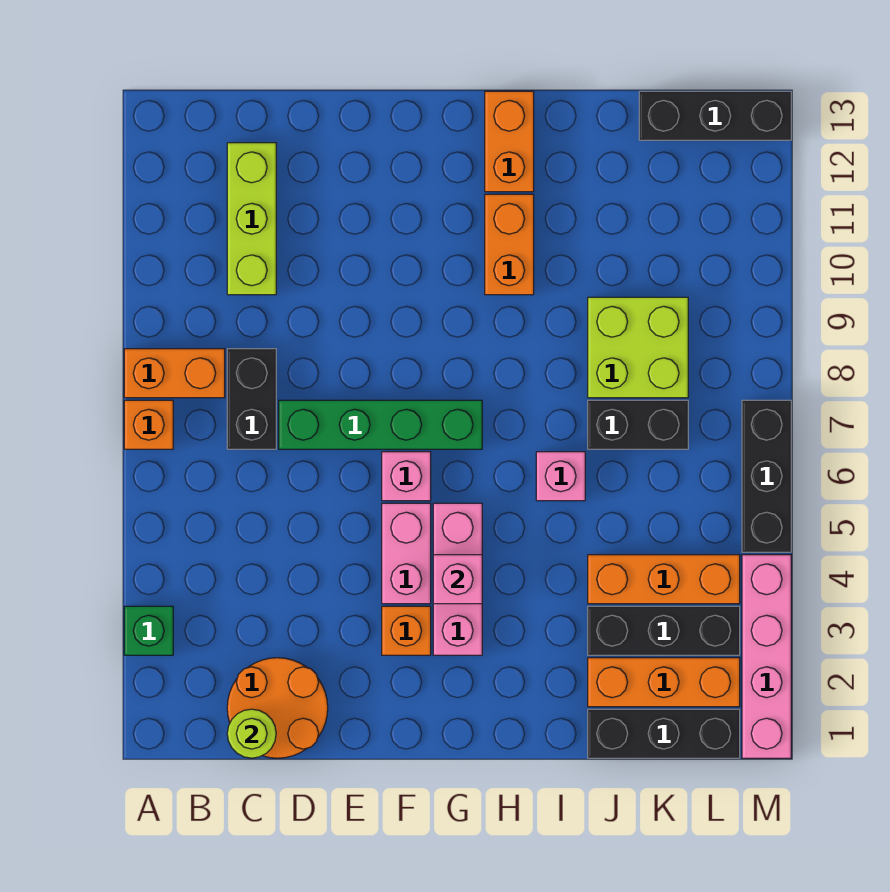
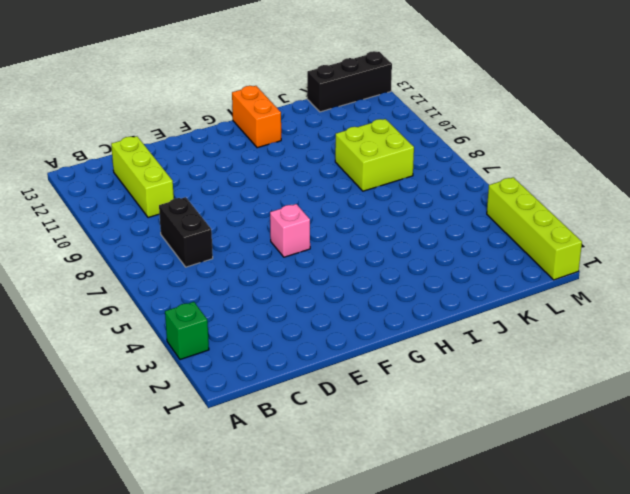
lime 1x4 brick [487,177,582,280] -> pink 1x4 brick [742,555,791,758]
none -> orange 1x1 brick [124,400,173,449]
none -> orange 1x2 brick [124,349,225,398]
none -> orange 2x2 round brick [227,658,328,758]

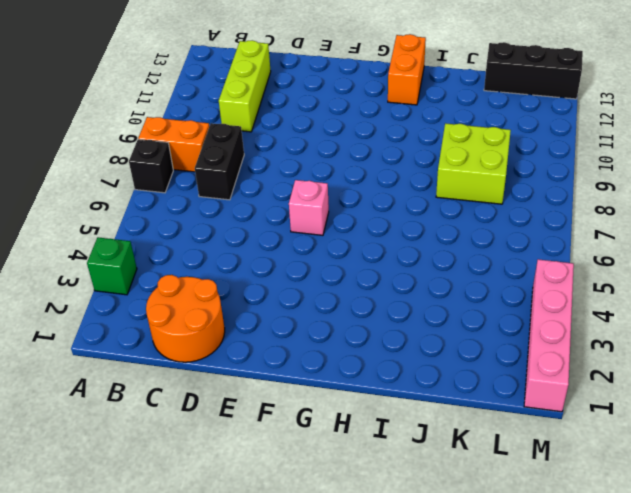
black 1x1 brick [129,139,173,193] -> orange 1x1 brick [124,400,173,449]
none -> green 1x4 brick [279,400,482,449]
none -> orange 1x1 brick [382,606,431,655]
none -> pink 1x2 brick [382,503,431,604]

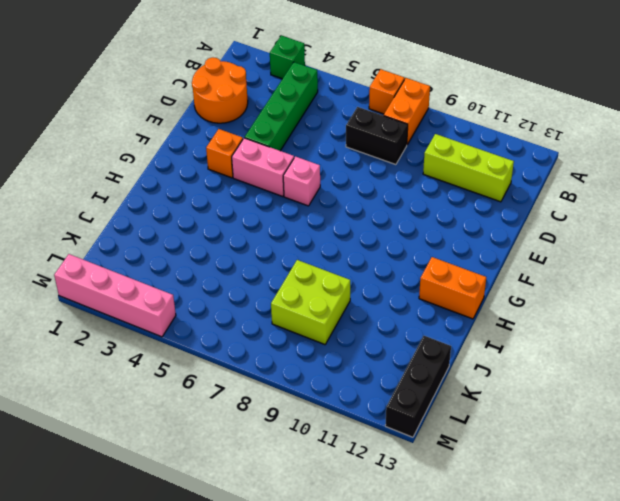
green 1x4 brick [245,62,318,151] -> green 1x4 brick moved to [279,400,482,449]
none -> pink 1x3 brick [433,503,482,655]
none -> orange 1x2 brick [485,194,534,295]
none -> pink 1x1 brick [536,452,585,501]

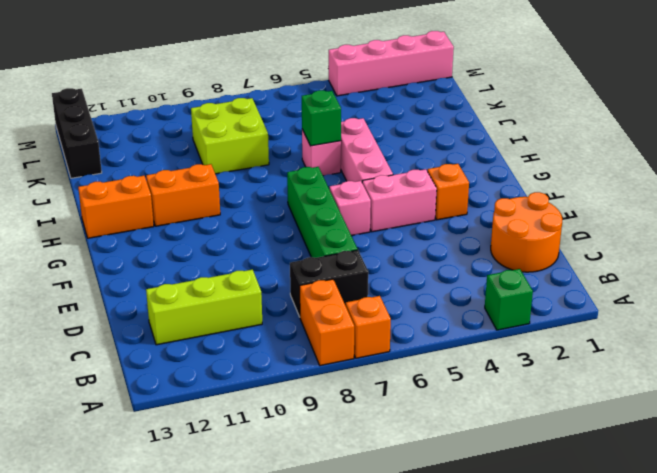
pink 1x3 brick [341,118,393,182] -> pink 1x3 brick turned to [433,503,482,655]
green 1x1 brick [302,90,341,146] -> none
none -> black 1x3 brick [588,709,740,758]
none -> orange 1x3 brick [588,658,740,707]
none -> black 1x3 brick [588,606,740,655]

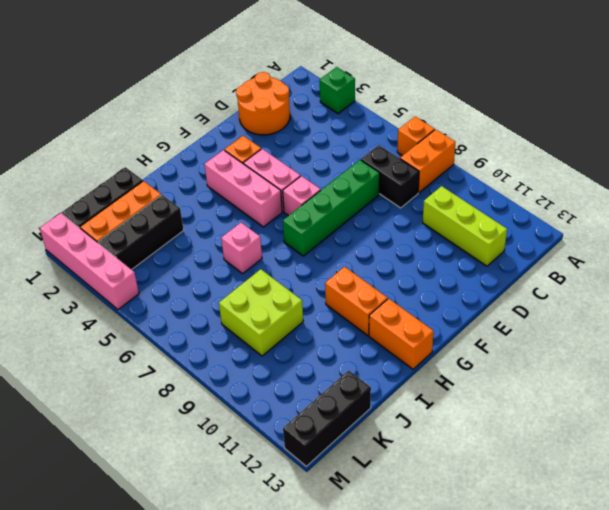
none -> orange 1x3 brick [588,555,740,604]
none -> black 1x2 brick [588,400,688,449]
none -> black 1x3 brick [742,400,791,552]

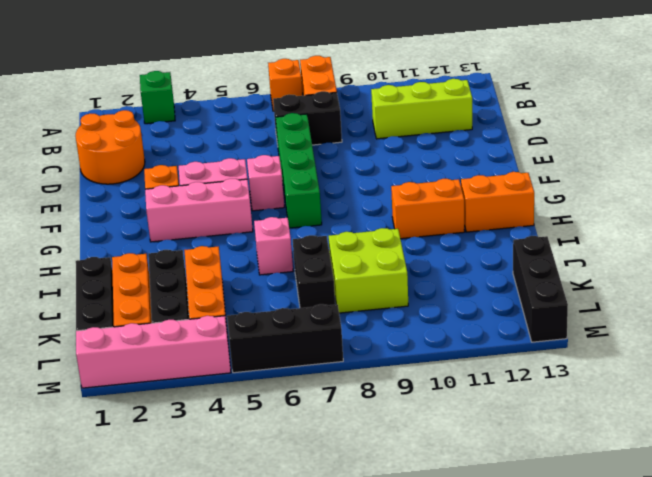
none -> lime 1x1 round brick [227,709,276,758]
none -> pink 1x1 brick [433,555,482,604]

